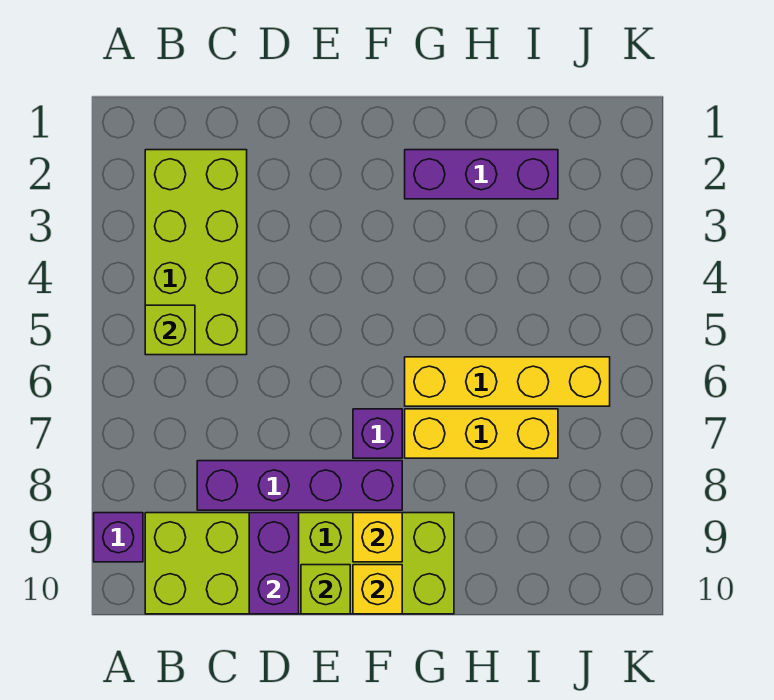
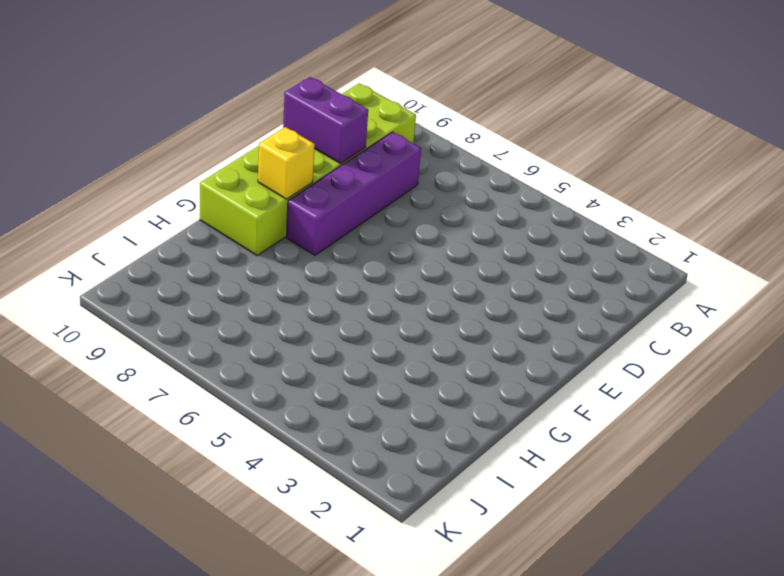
none -> purple 1x1 brick [94,513,143,562]
none -> lime 2x4 brick [145,150,247,355]
none -> purple 1x1 brick [353,409,402,458]

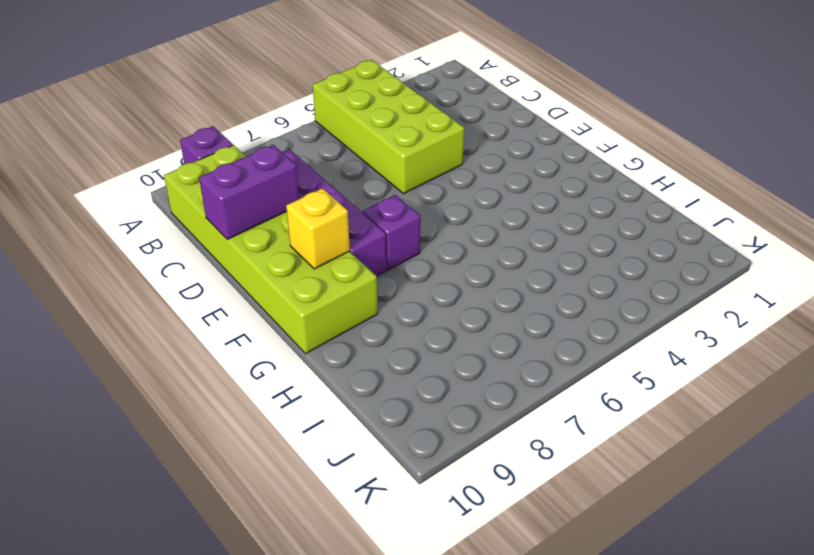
lime 2x4 brick [313,60,464,194] -> lime 2x4 brick turned to [145,150,247,355]
none -> purple 1x3 brick [405,150,558,199]
none -> yellow 1x4 brick [405,357,610,406]
none -> yellow 1x3 brick [405,409,558,458]

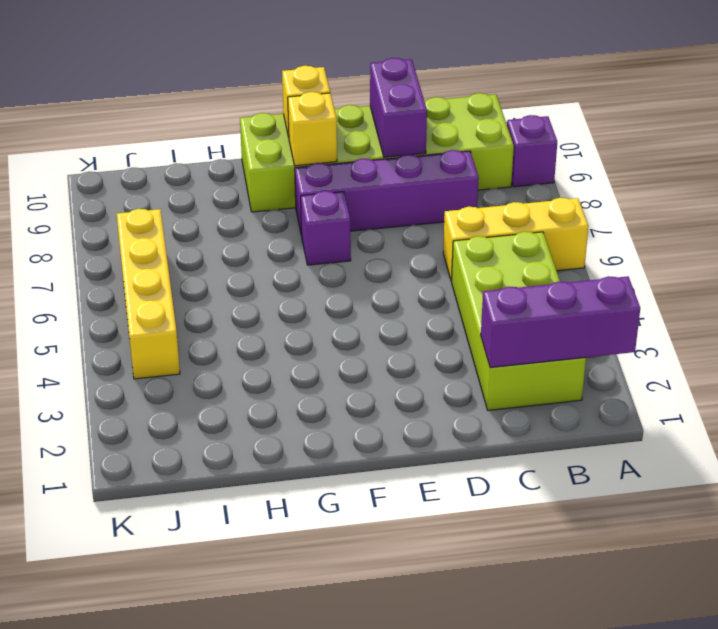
purple 1x3 brick [481,276,640,368] -> purple 1x3 brick moved to [405,150,558,199]
yellow 1x3 brick [443,198,588,281] -> yellow 1x3 brick moved to [405,409,558,458]
yellow 1x4 brick [117,209,180,379] -> yellow 1x4 brick turned to [405,357,610,406]
none -> lime 1x1 brick [145,305,195,355]
none -> lime 1x1 brick [301,565,350,614]

